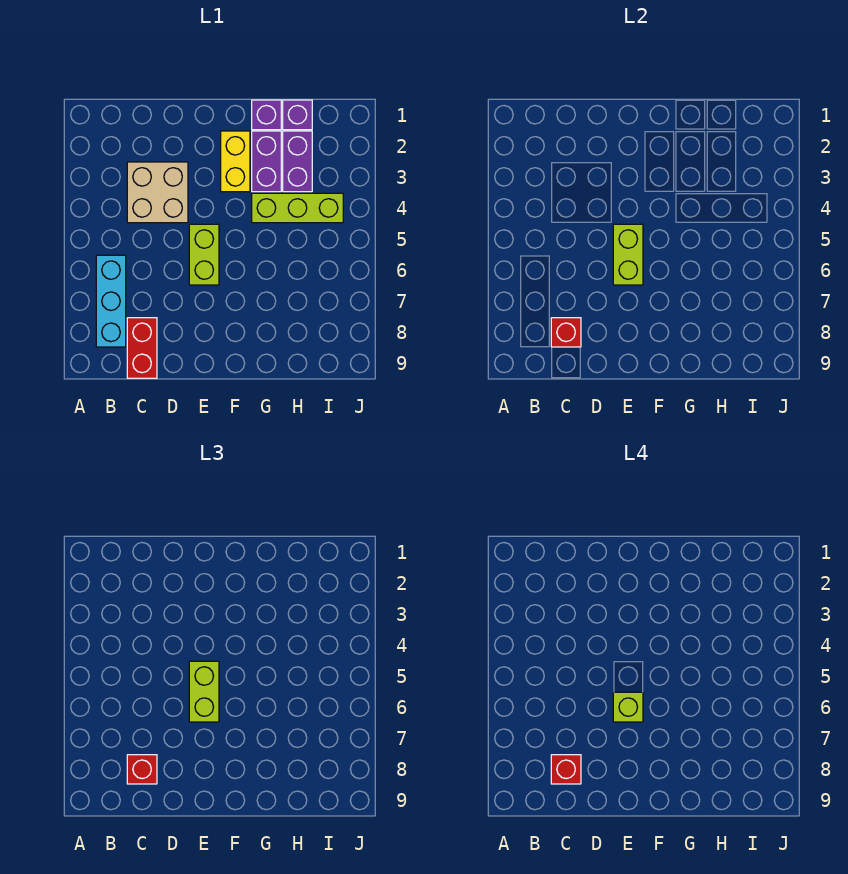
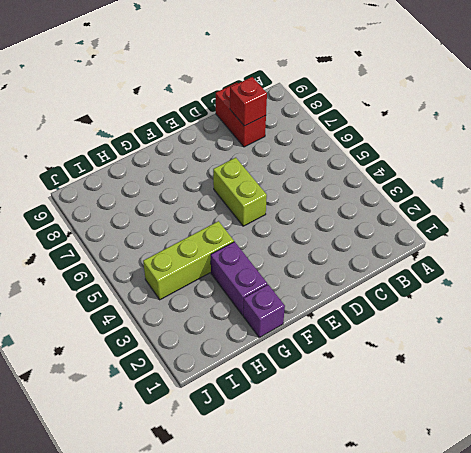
none -> cyan 1x3 brick [96,255,126,347]
none -> tan 2x2 brick [127,162,188,223]
none -> yellow 1x2 brick [221,131,250,192]

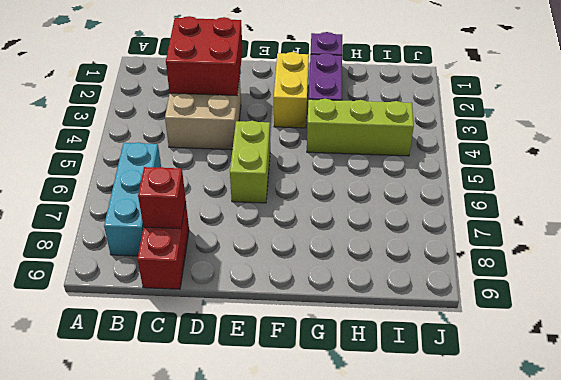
red 2x2 brick [166,16,242,95] -> none
none -> purple 1x1 brick [283,100,312,130]
none -> purple 1x2 brick [283,131,312,192]
none -> lime 1x2 brick [613,224,643,285]

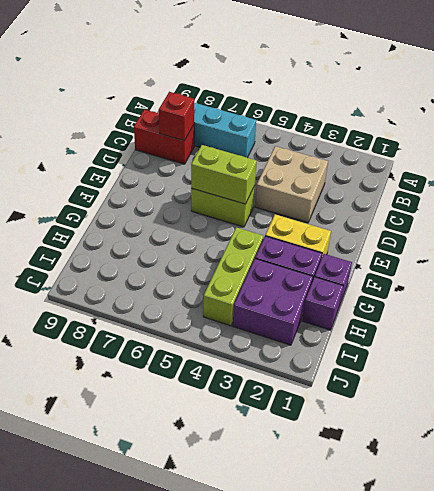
purple 2x2 brick [233,259,313,345] -> purple 1x2 brick [283,131,312,192]
none -> red 1x1 brick [127,755,157,784]
none -> lime 1x2 brick [189,661,219,722]
none -> red 1x1 brick [551,755,581,784]

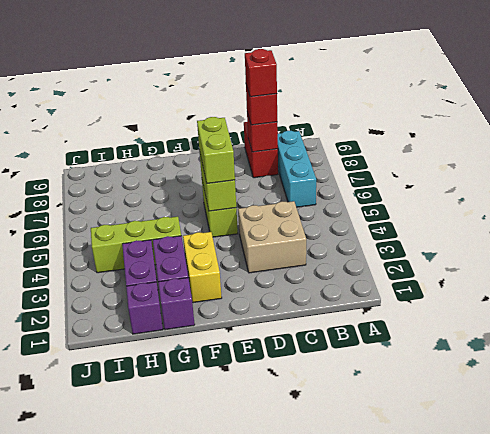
none -> lime 1x1 brick [613,692,643,722]

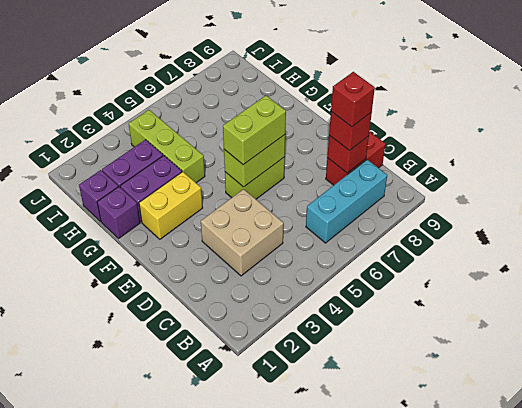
none -> lime 1x1 brick [613,692,643,722]

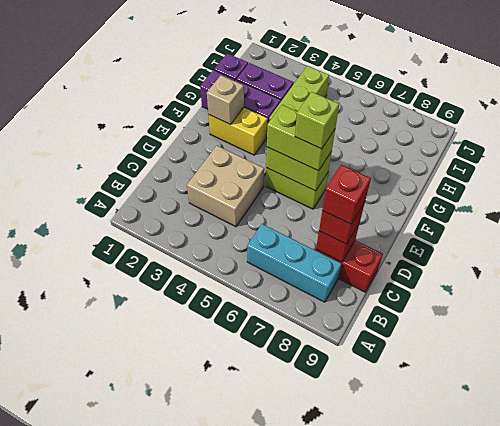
tan 1x1 brick [207,75,244,125] -> none

